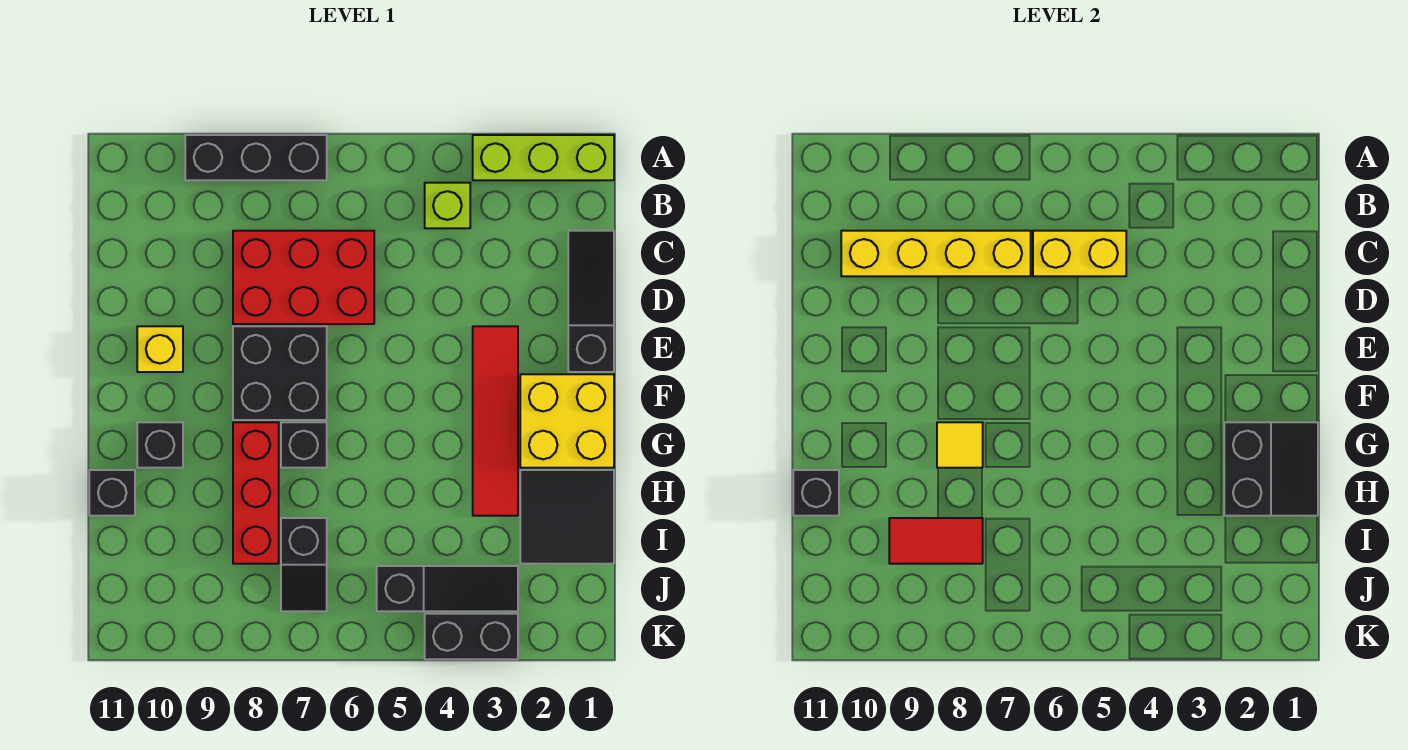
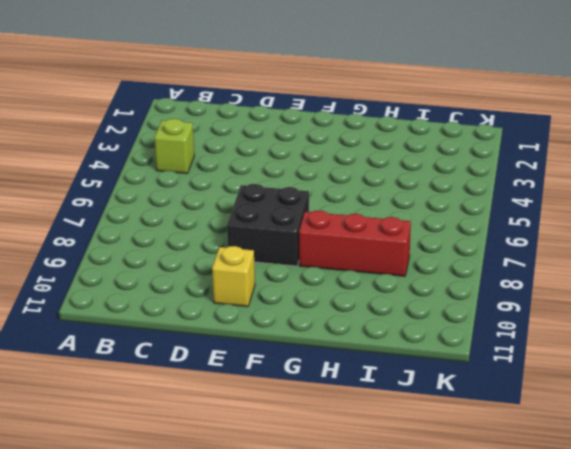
none -> lime 1x3 brick [473,135,614,180]
none -> black 1x3 brick [185,135,327,180]
none -> black 1x3 slope [568,231,614,372]

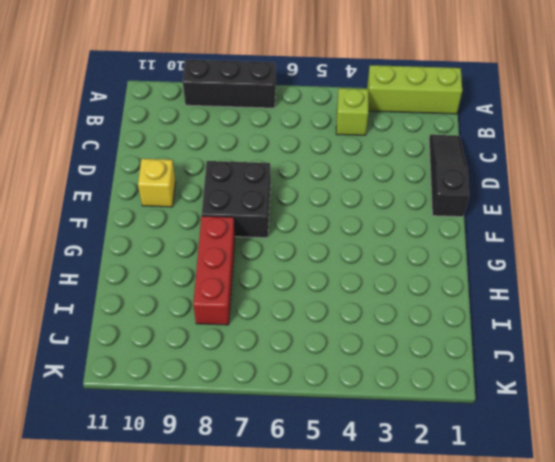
none -> red 2x3 brick [233,231,374,324]
none -> red 1x4 tile [473,326,518,516]
none -> yellow 2x2 brick [520,374,614,468]

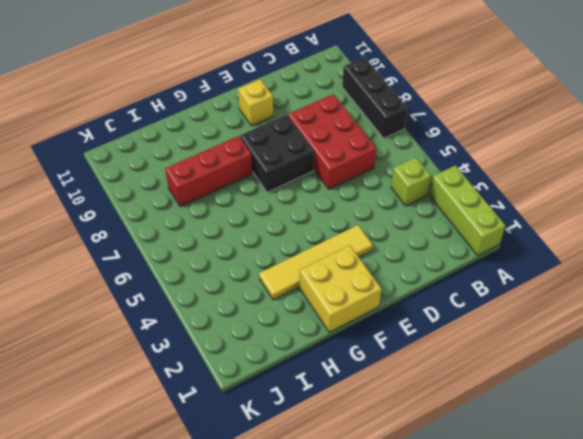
yellow 1x4 tile [259,225,373,300] -> red 1x4 tile [473,326,518,516]
none -> black 1x3 slope [568,231,614,372]
none -> black 1x1 brick [281,422,327,468]
none -> black 1x1 brick [137,422,183,468]

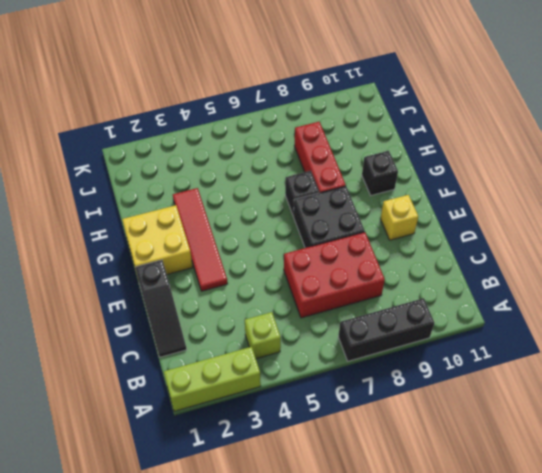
none -> black 2x2 tile [520,470,614,564]
none -> black 1x1 brick [89,470,135,516]
none -> black 1x2 slope [281,518,327,611]

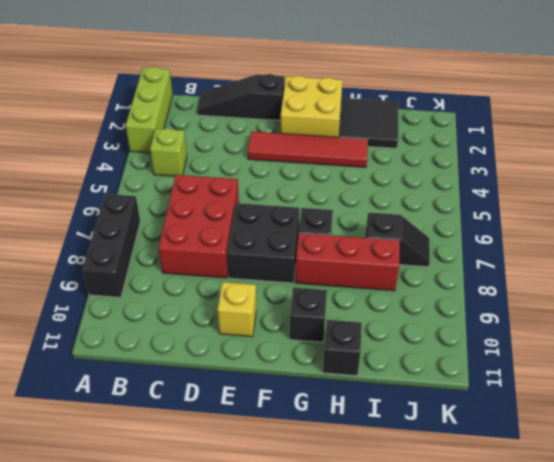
none -> black 1x3 slope [377,566,518,611]
none -> black 1x2 brick [425,614,518,659]
none -> yellow 1x2 brick [1033,231,1126,276]

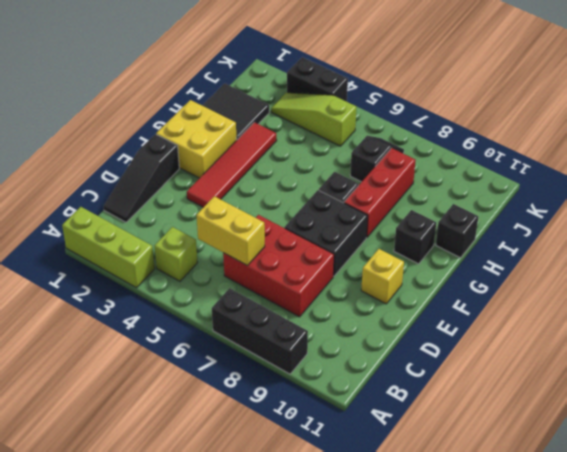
lime 1x3 slope [271,93,356,146] -> black 1x3 slope [377,566,518,611]
none -> yellow 1x4 brick [841,231,1031,276]
none -> black 2x2 slope [1224,422,1318,516]
none -> yellow 1x1 tile [937,422,983,468]

